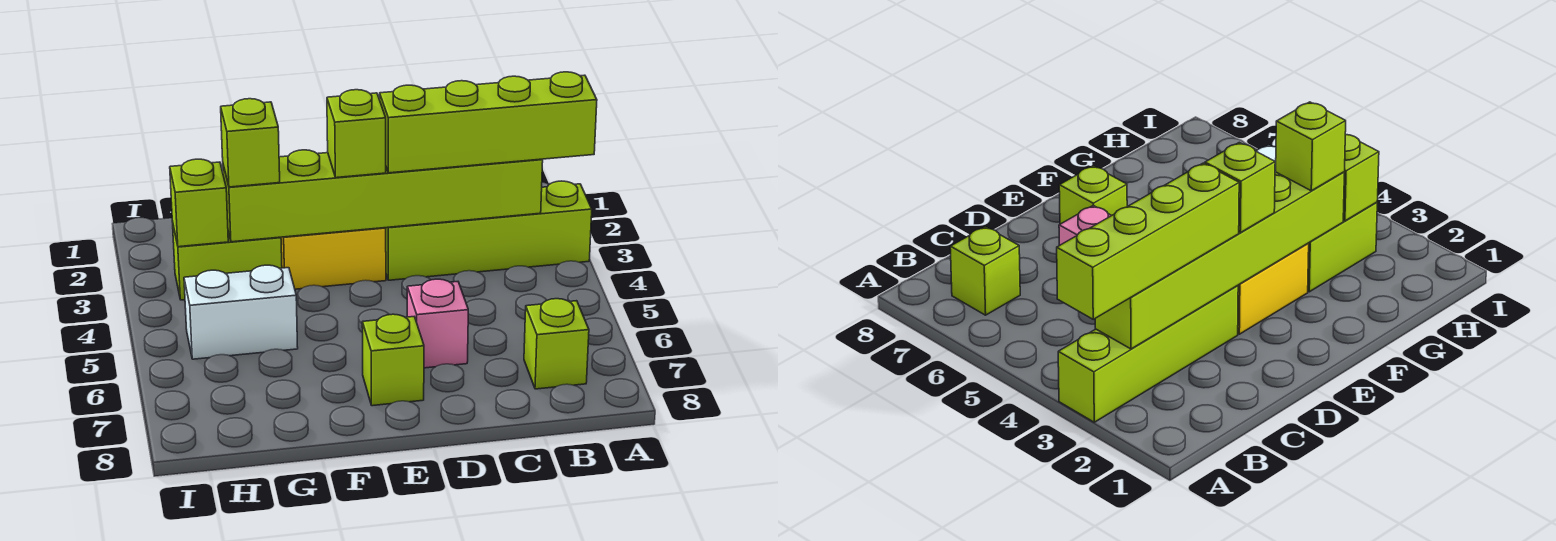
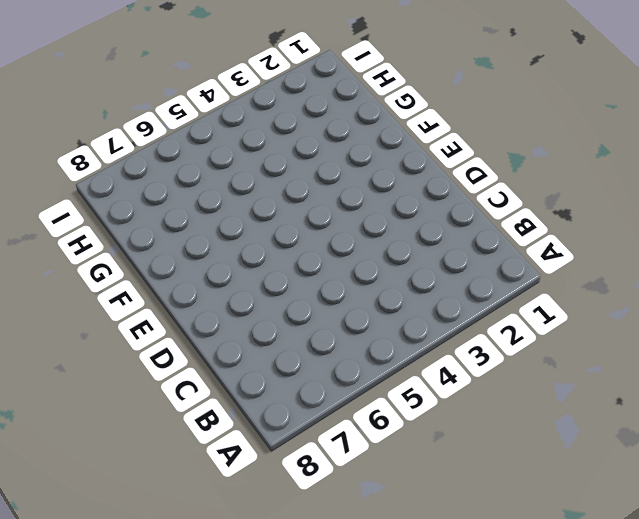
none -> lime 1x4 brick [386,181,592,280]
none -> lime 1x1 brick [524,299,589,389]
none -> pink 1x1 brick [407,279,468,368]

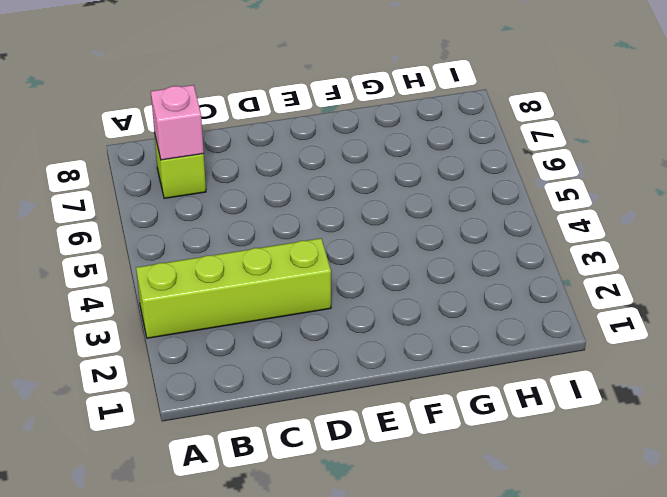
pink 1x1 brick [151,85,204,160] -> pink 1x1 brick moved to [407,279,468,368]
none -> yellow 1x2 brick [281,228,386,289]
none -> lime 1x1 brick [362,314,424,406]
none -> lime 1x2 brick [173,226,282,300]

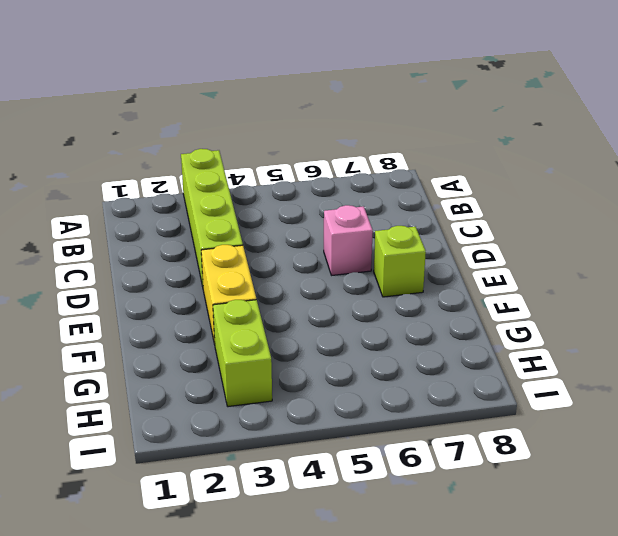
none -> lime 1x1 brick [524,299,589,389]
none -> white 1x2 brick [184,265,298,359]
none -> lime 1x6 brick [223,150,543,242]

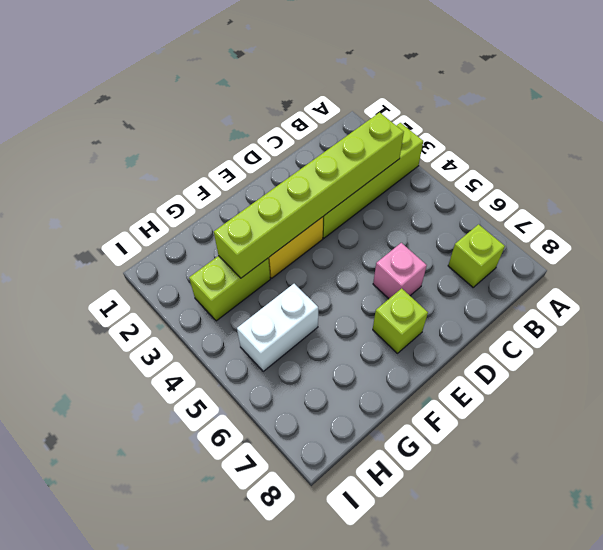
none -> lime 1x1 brick [170,159,228,247]
none -> lime 1x4 brick [380,72,597,173]
none -> lime 1x1 brick [327,90,386,178]

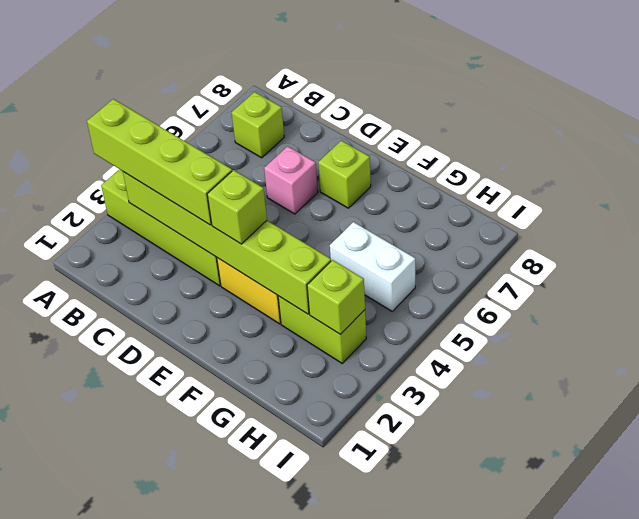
none -> lime 1x1 brick [221,99,280,187]

